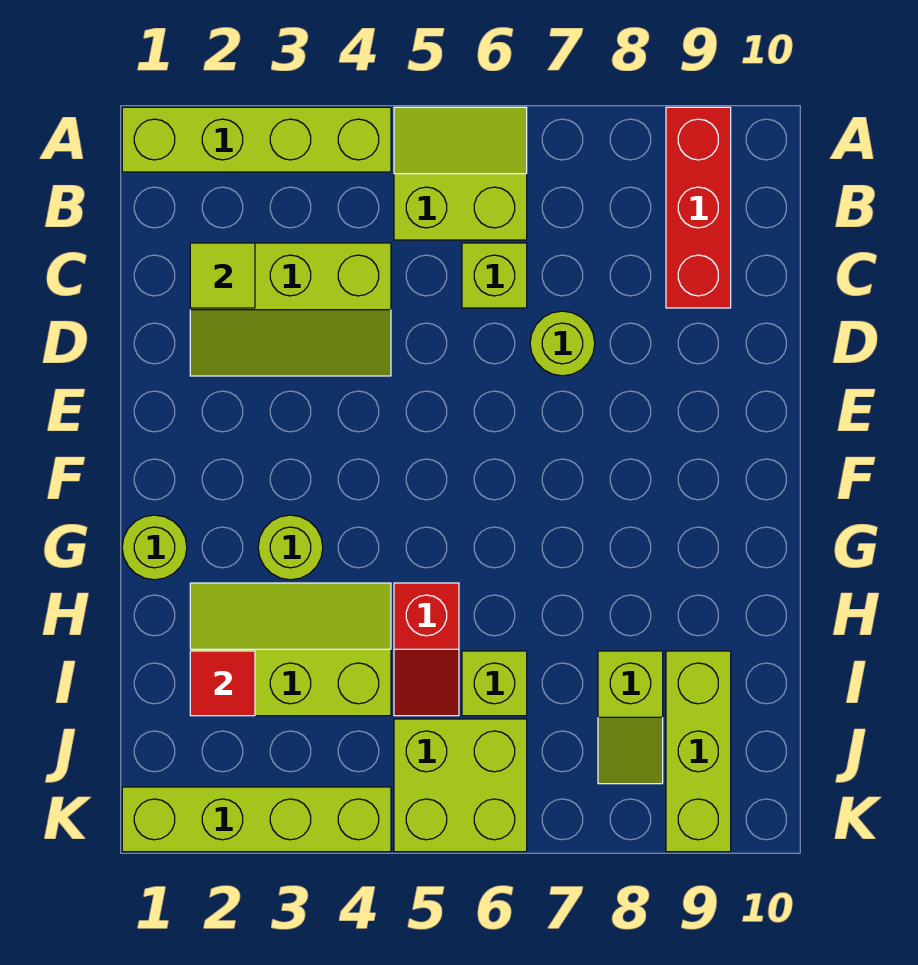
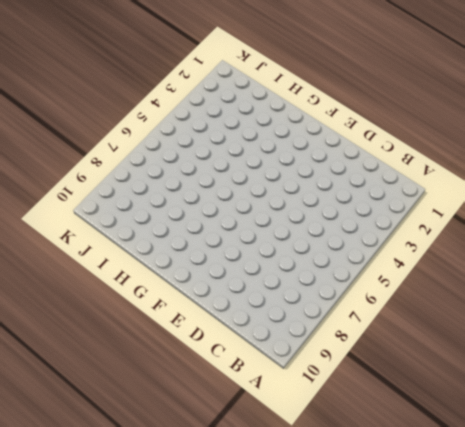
none -> lime 1x4 brick [122,107,391,172]
none -> lime 2x2 slope [394,107,527,240]
none -> red 1x3 brick [666,107,731,308]

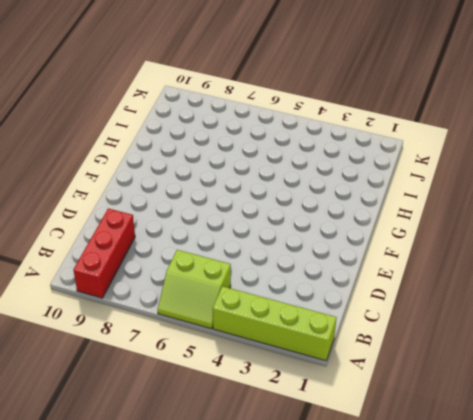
none -> lime 2x3 slope [190,243,391,376]
none -> lime 1x1 brick [462,243,527,308]
none -> lime 1x1 round brick [530,311,595,376]

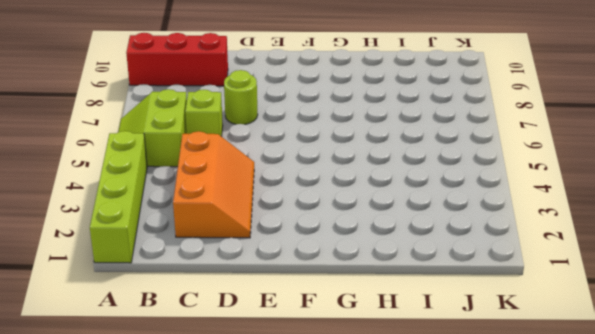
orange 2x3 slope [173,131,254,238] -> lime 2x3 slope [190,243,391,376]
none -> lime 1x1 round brick [122,515,187,580]
none -> lime 1x1 round brick [258,515,323,580]
none -> lime 2x3 slope [190,583,391,716]

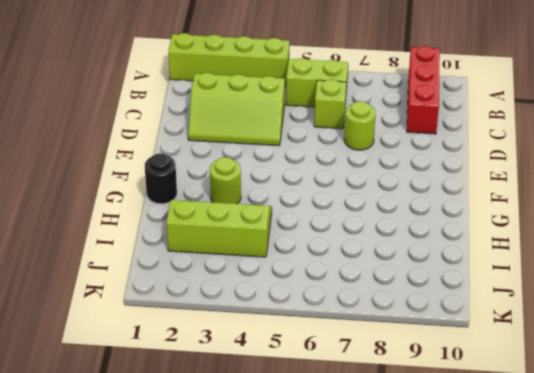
black 1x1 round brick [145,153,177,204] -> lime 1x1 round brick [122,515,187,580]
none -> red 1x2 slope [394,583,459,716]
none -> lime 1x1 brick [462,651,527,716]
none -> lime 1x2 slope [598,651,663,784]

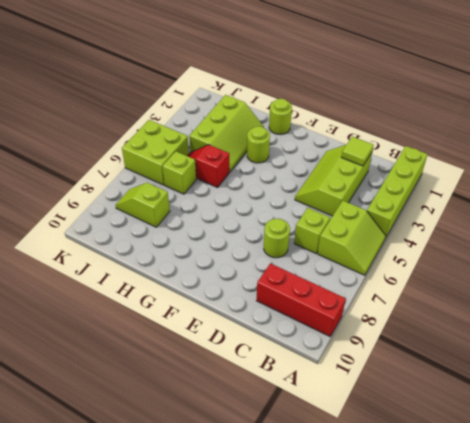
none -> lime 1x3 brick [666,651,731,852]
none -> lime 1x4 brick [122,787,391,852]
none -> red 1x1 tile [190,651,255,716]

